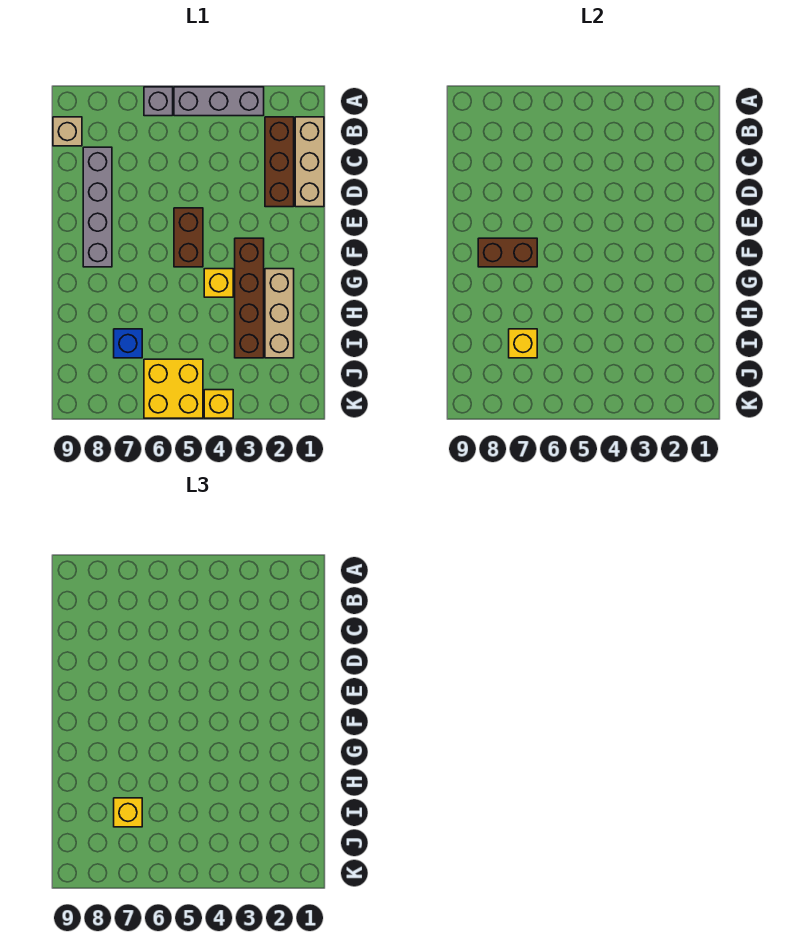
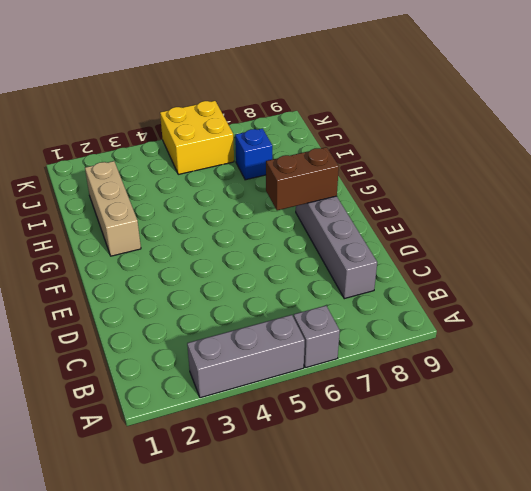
none -> tan 1x3 brick [295,117,324,207]
none -> brown 1x3 brick [265,117,294,207]
none -> tan 1x1 brick [53,117,82,146]

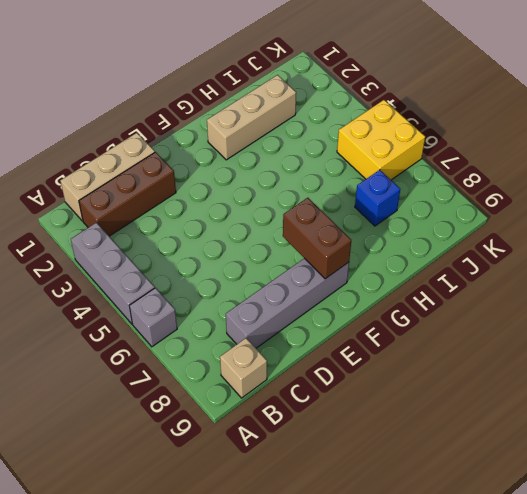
none -> brown 1x2 brick [174,208,203,267]
none -> brown 1x4 brick [235,238,264,358]
none -> yellow 1x1 brick [204,269,233,297]

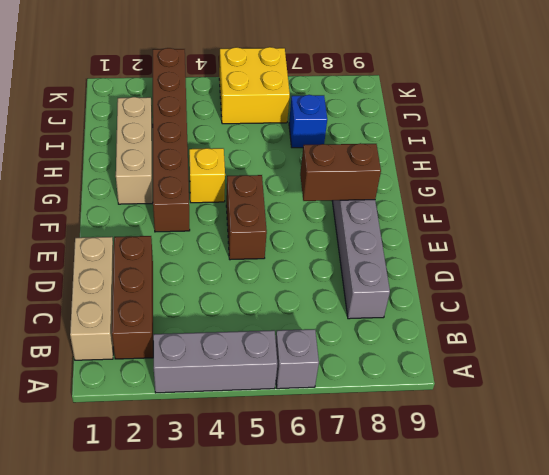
brown 1x6 brick [153,48,190,232] -> brown 1x4 brick [235,238,264,358]
none -> tan 1x1 brick [53,117,82,146]
none -> yellow 1x1 brick [204,390,233,418]
none -> yellow 1x1 brick [509,329,537,358]

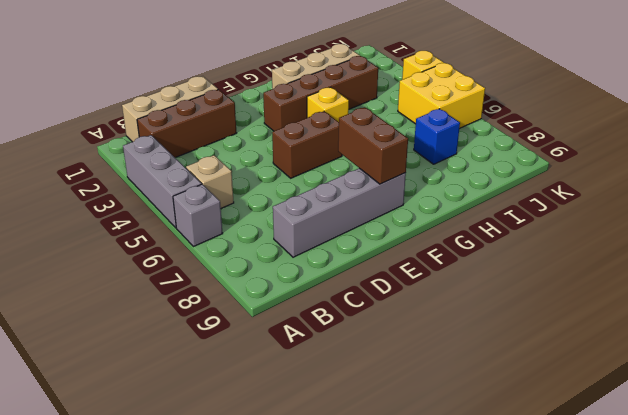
tan 1x1 brick [186,155,234,208] -> tan 1x1 brick moved to [53,117,82,146]
none -> yellow 1x1 brick [509,329,537,358]
none -> yellow 1x1 brick [114,798,142,827]

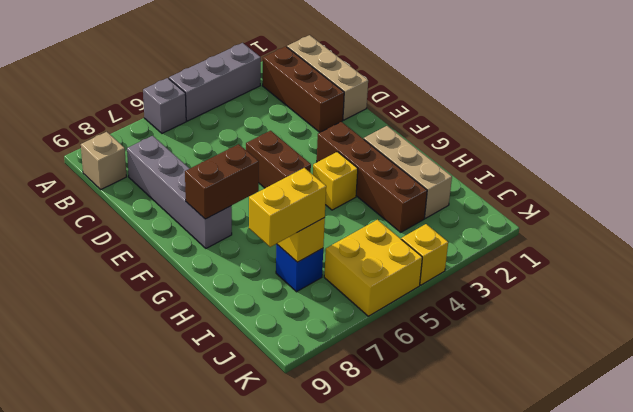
yellow 1x2 brick [249,168,326,247] -> yellow 1x1 brick [114,798,142,827]

